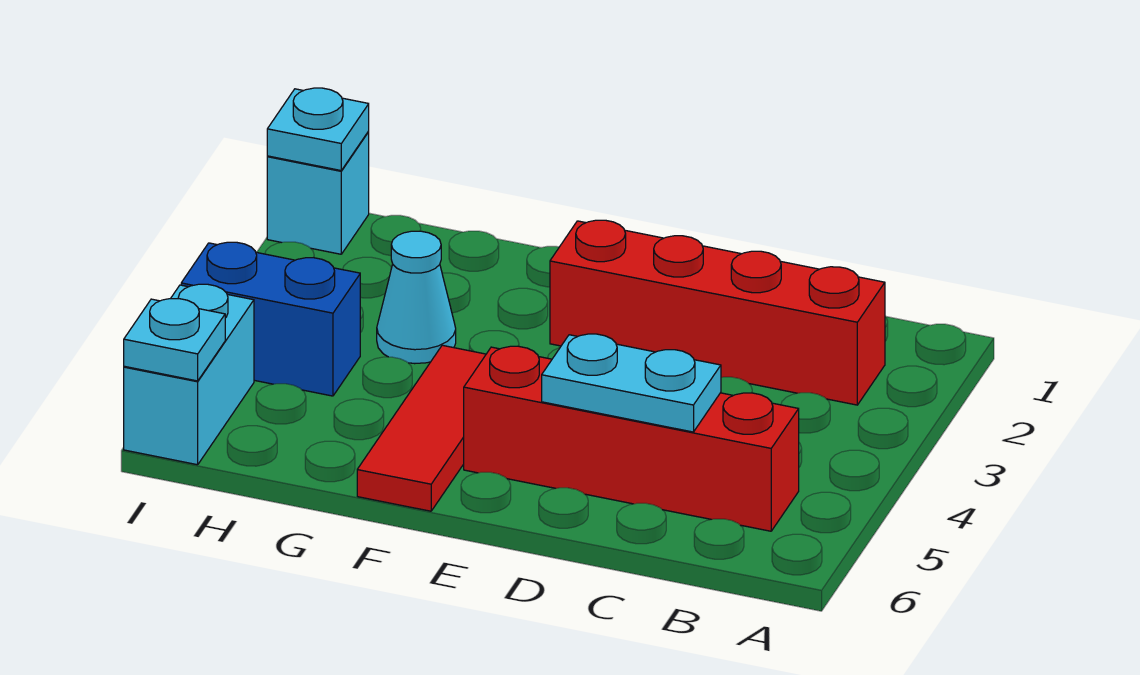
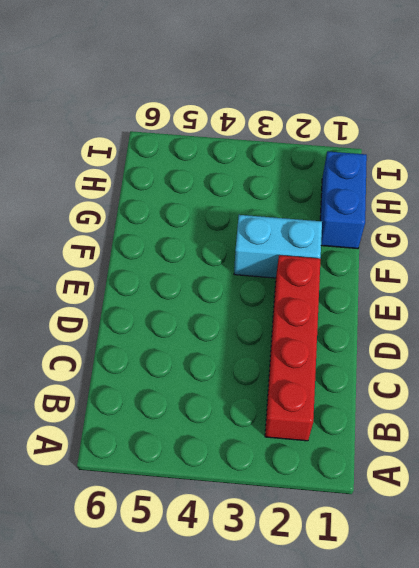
cyan 1x2 brick [234,215,322,278] -> cyan 1x2 brick moved to [124,284,254,465]
blue 1x2 brick [320,152,367,249] -> blue 1x2 brick moved to [181,242,360,396]
none -> red 1x4 brick [464,346,799,531]
none -> red 1x3 tile [357,345,486,511]

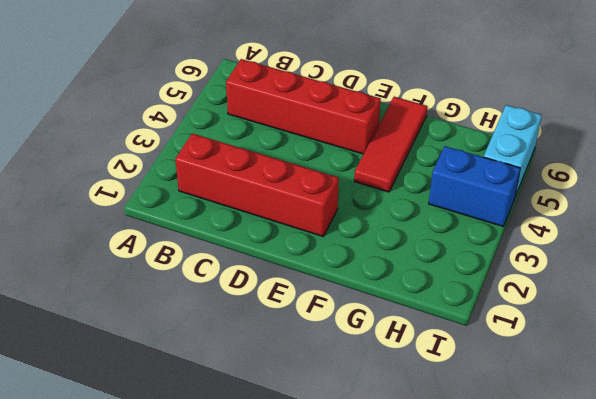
none -> cyan 1x1 cone [377,231,456,364]
none -> cyan 1x1 brick [267,132,369,254]

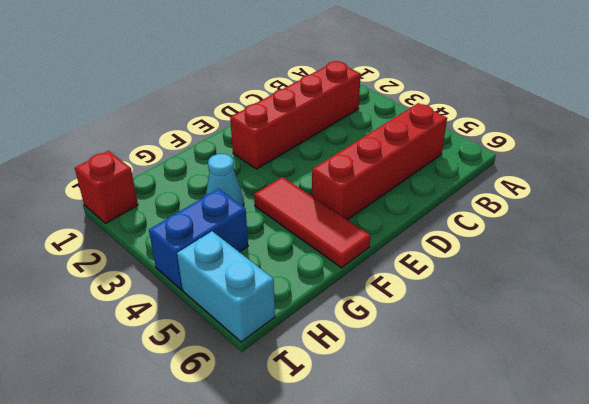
red 1x1 brick [75,151,138,223] -> cyan 1x1 brick [267,132,369,254]
none -> cyan 1x2 plate [542,334,721,432]
none -> cyan 1x1 plate [267,88,369,170]

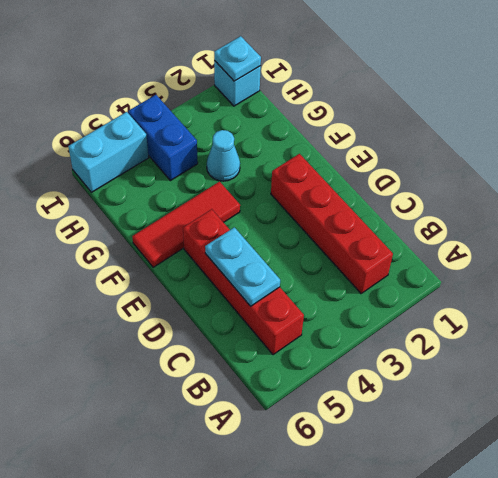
none -> cyan 1x1 plate [124,299,225,381]

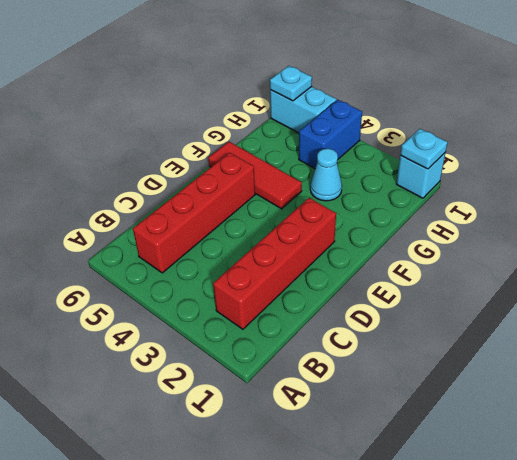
none -> cyan 1x2 plate [542,334,721,432]

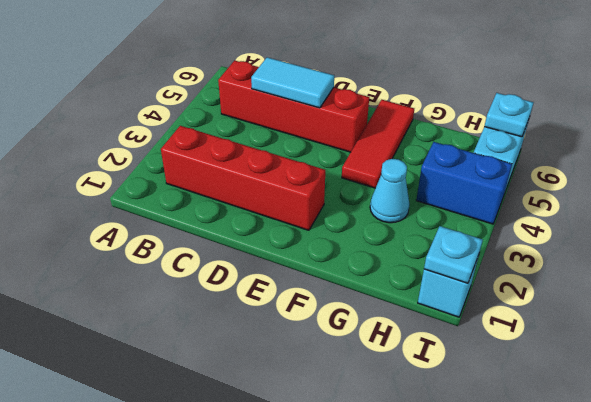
cyan 1x2 tile [251,57,334,108] -> cyan 1x2 plate [542,334,721,432]

